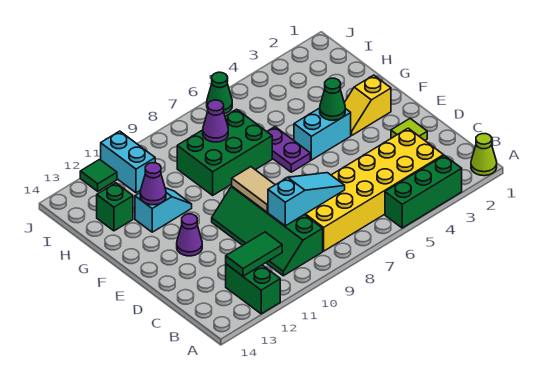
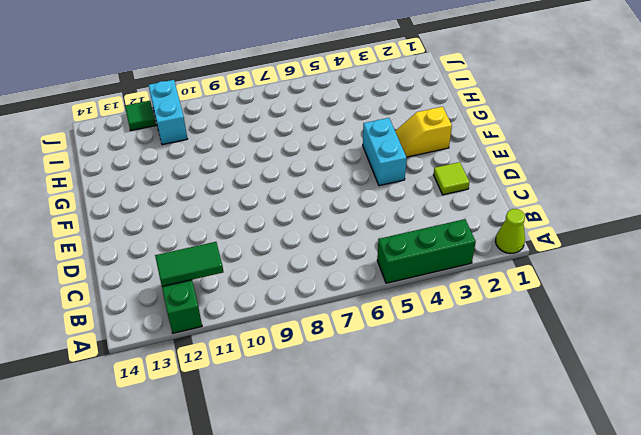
cyan 1x2 brick [363,118,407,186] -> cyan 1x2 brick turned to [294,108,351,160]
none -> yellow 2x6 brick [305,128,444,251]
none -> green 2x4 slope [212,186,323,276]
none -> purple 1x1 cone [177,214,202,256]

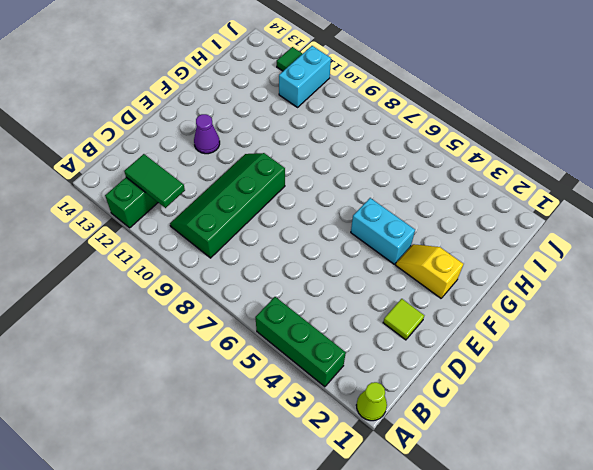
none -> yellow 2x6 brick [305,128,444,251]
none -> purple 1x2 plate [267,127,310,172]
none -> green 2x3 brick [177,109,272,195]

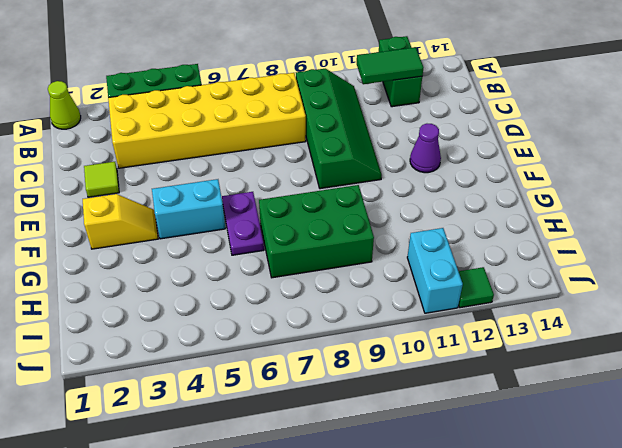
none -> cyan 1x2 slope [135,188,192,232]
none -> green 1x1 brick [97,183,133,231]
none -> green 1x1 cone [207,72,232,114]

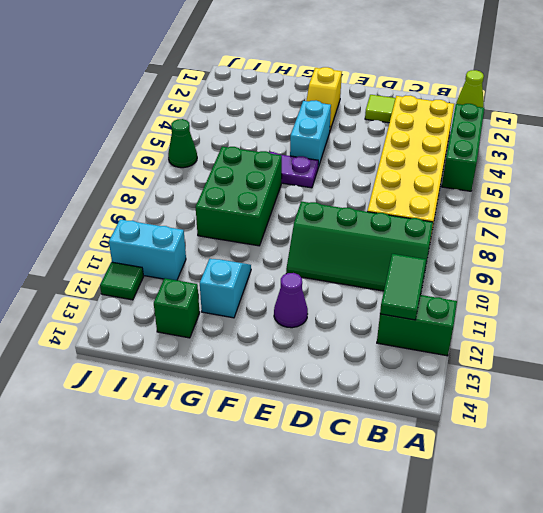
none -> cyan 1x3 slope [268,173,345,226]
none -> tan 1x2 tile [232,167,275,212]
none -> green 1x1 cone [320,78,345,120]

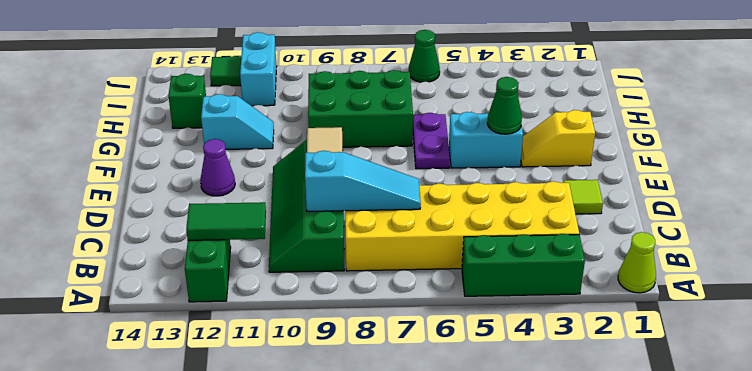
none -> purple 1x1 cone [140,163,166,205]
none -> purple 1x1 cone [203,100,228,142]

